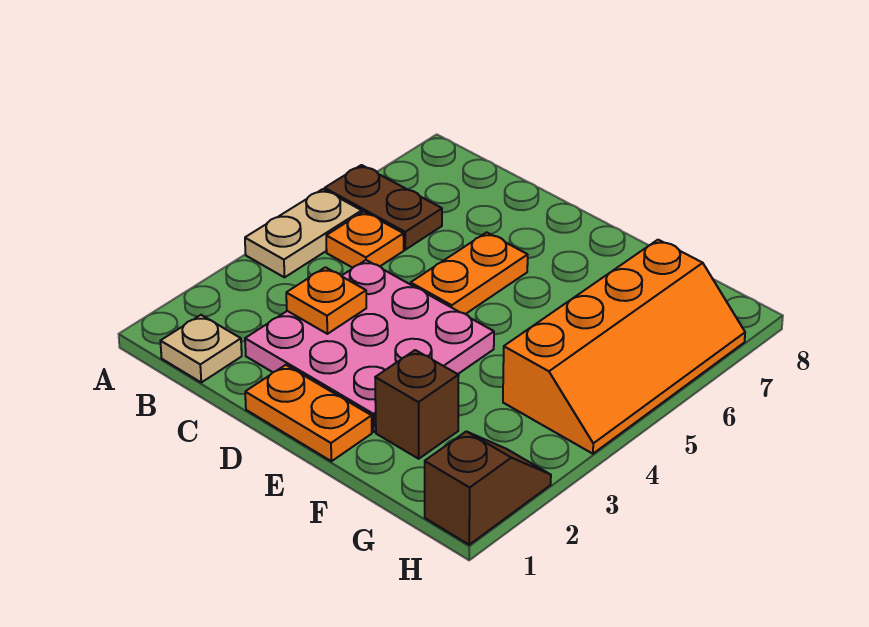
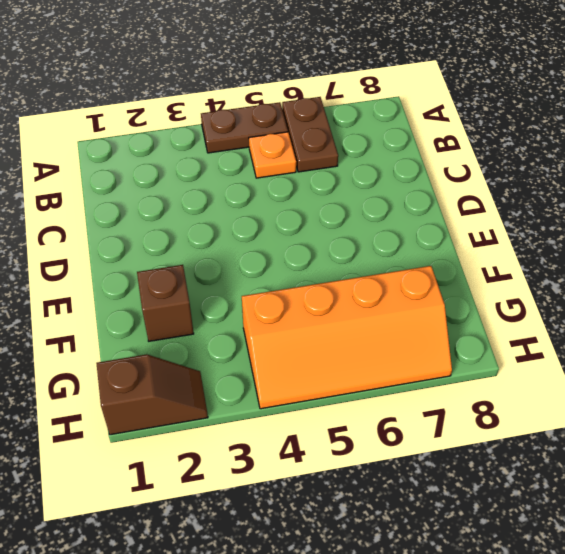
brown 1x2 plate [201,102,288,153] -> tan 1x2 plate [245,189,362,277]
none -> tan 1x1 plate [160,315,242,382]
none -> pink 3x3 plate [245,260,494,432]

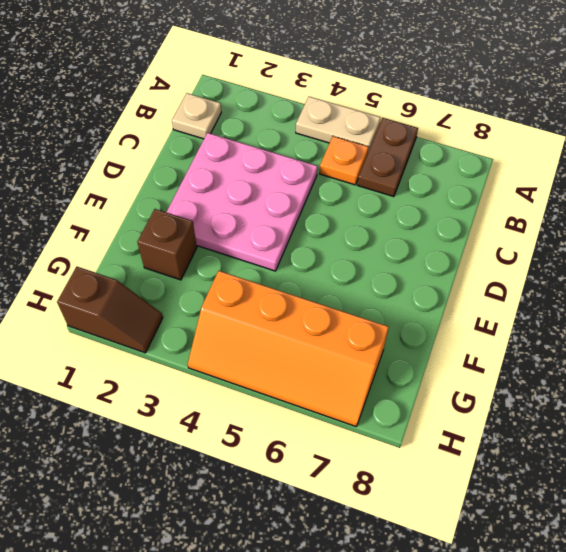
none -> orange 1x2 plate [245,365,372,461]
none -> orange 1x2 plate [411,232,528,314]

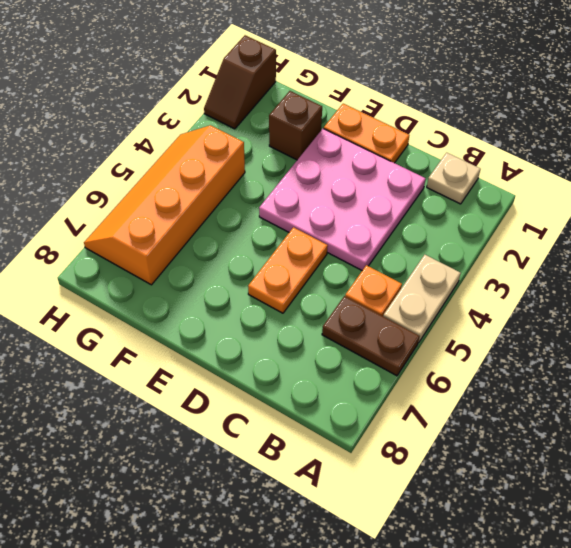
none -> orange 1x1 plate [286,267,366,334]

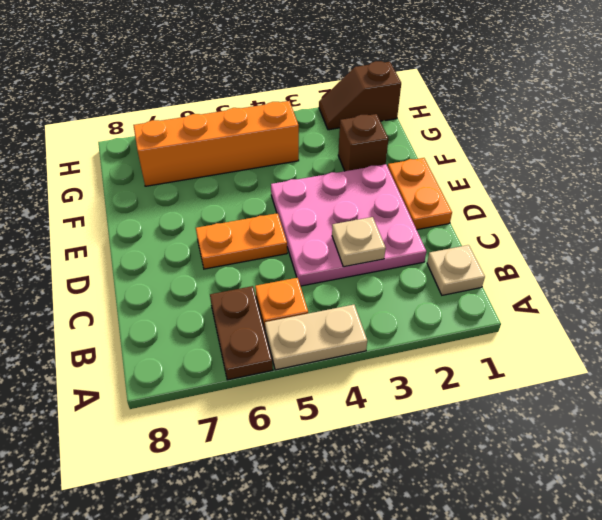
tan 1x1 plate [332,217,386,267] -> orange 1x1 plate [286,267,366,334]

